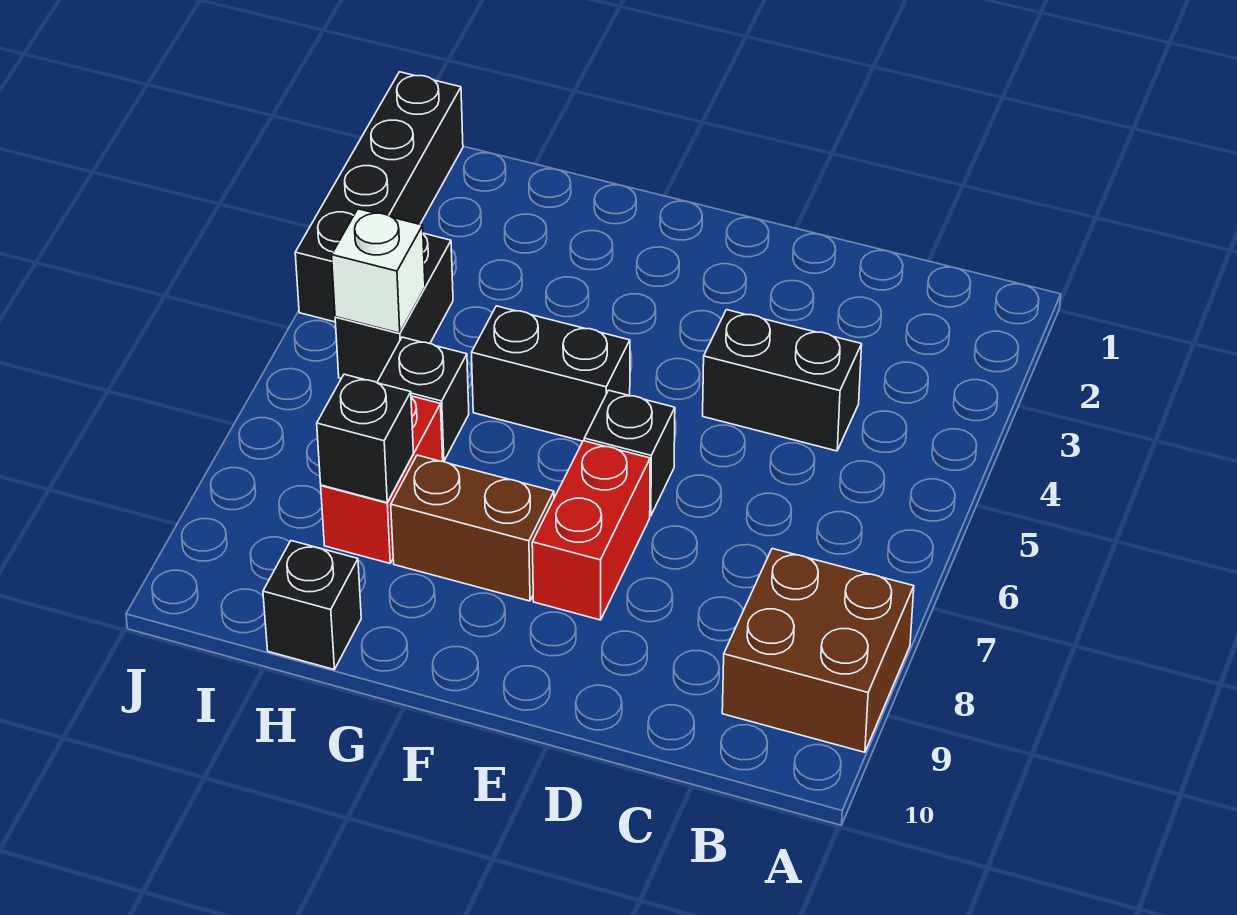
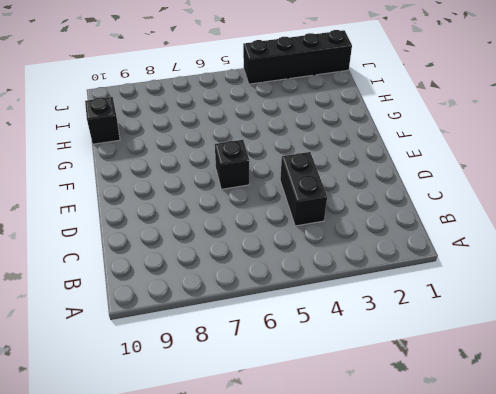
none -> brown 2x2 brick [722,549,914,752]
none -> red 1x2 brick [532,441,650,620]
none -> black 1x2 brick [472,306,630,441]

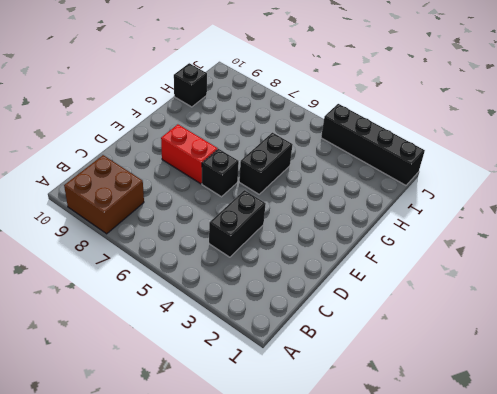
none -> brown 1x2 brick [391,455,554,601]
none -> black 1x1 brick [377,337,469,462]
none -> red 1x2 brick [321,396,443,563]

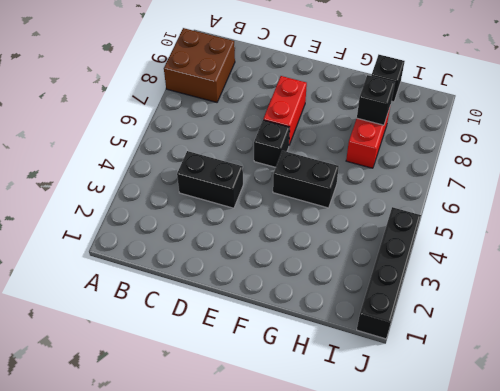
none -> brown 1x2 brick [391,455,554,601]
none -> black 1x1 brick [377,337,469,462]
none -> black 1x2 brick [335,233,453,383]

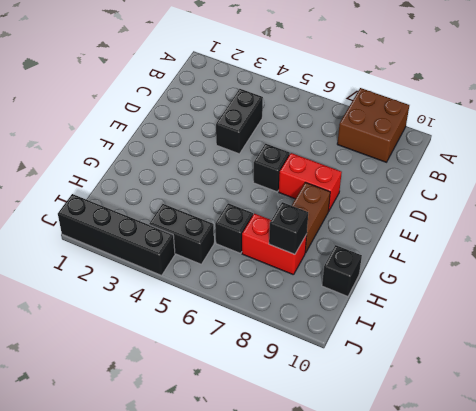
none -> black 1x2 brick [472,306,630,441]
none -> white 1x1 brick [332,209,425,333]

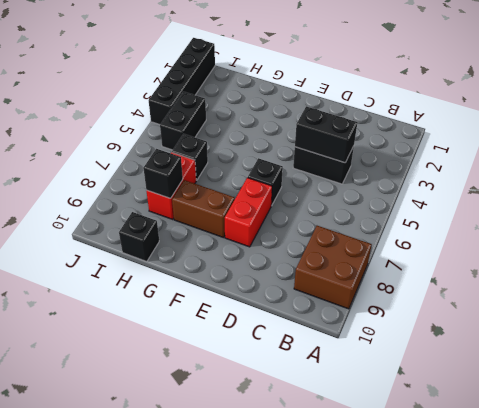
black 1x2 brick [295,106,357,163] -> black 1x2 brick moved to [472,306,630,441]
none -> white 1x1 brick [332,209,425,333]

